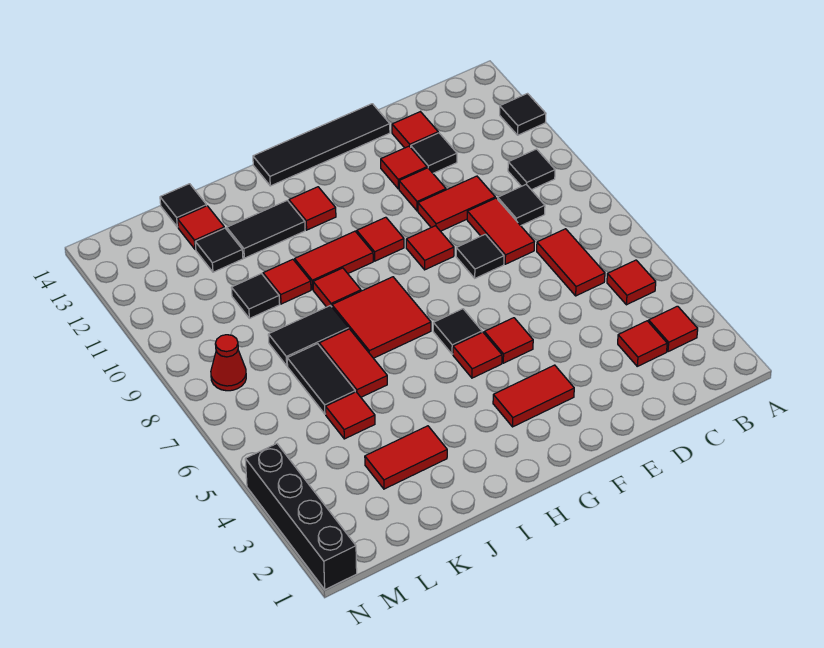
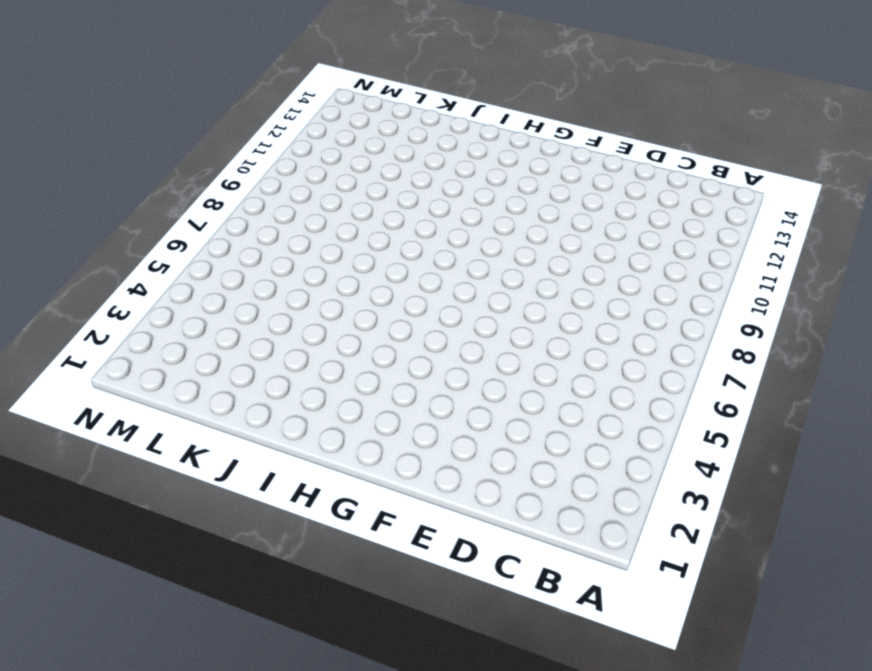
none -> black 1x1 tile [500,94,546,135]
none -> red 1x1 tile [649,306,698,352]
none -> red 1x1 tile [607,260,656,305]
none -> black 1x1 tile [508,149,555,190]

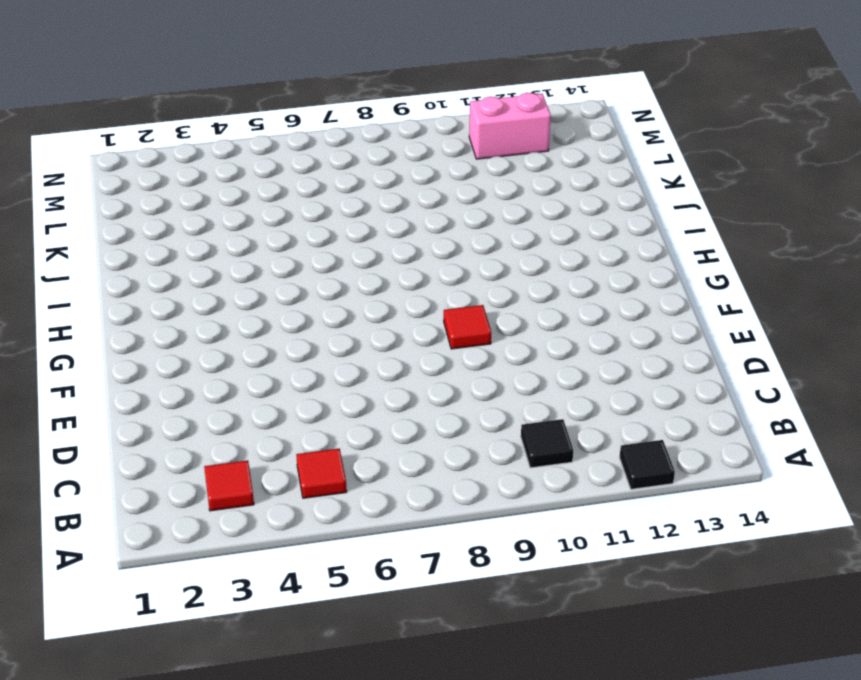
pink 1x2 brick [469,93,551,159] -> none
none -> red 1x1 tile [618,321,667,366]
none -> red 1x2 tile [537,229,605,296]
none -> black 1x1 tile [498,185,545,226]
none -> red 1x2 tile [467,198,534,264]

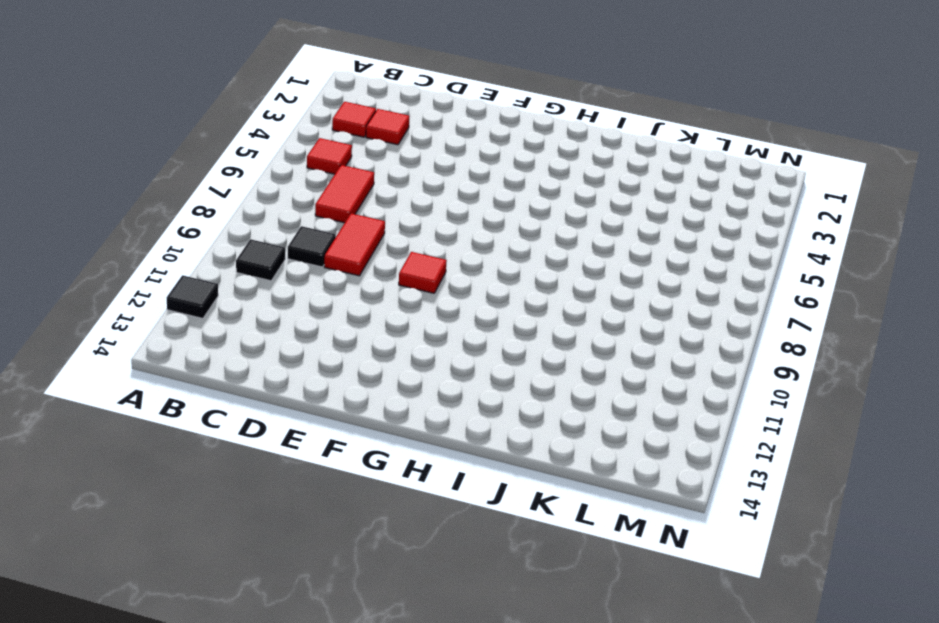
none -> red 1x2 tile [418,176,495,231]
none -> black 1x1 tile [411,133,457,173]
none -> red 1x1 tile [392,112,438,148]
none -> black 1x1 tile [456,234,504,278]

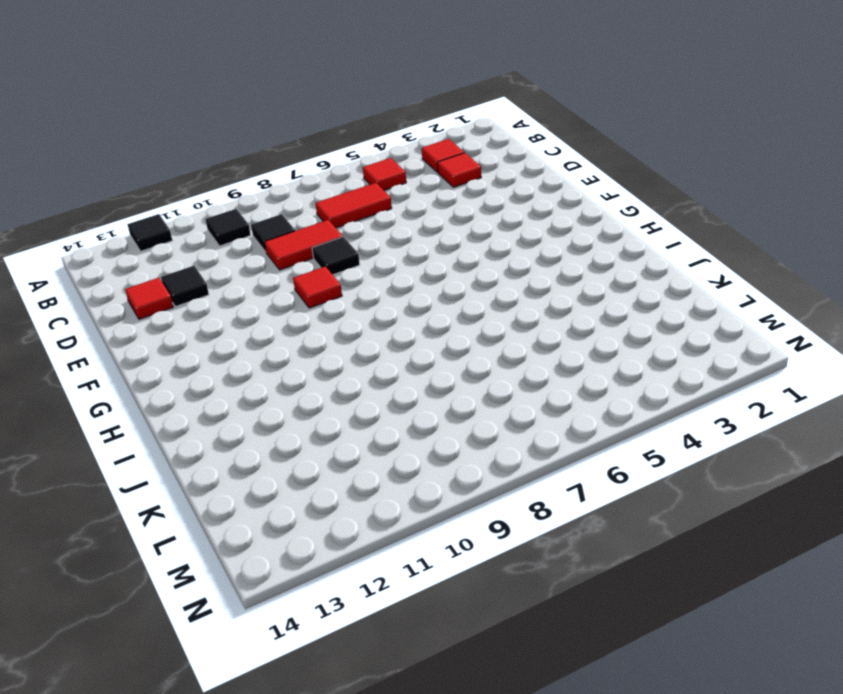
none -> red 1x2 tile [418,176,495,231]
none -> red 1x1 tile [399,168,446,211]
none -> red 1x1 tile [381,146,427,189]
none -> black 1x4 tile [253,104,390,186]

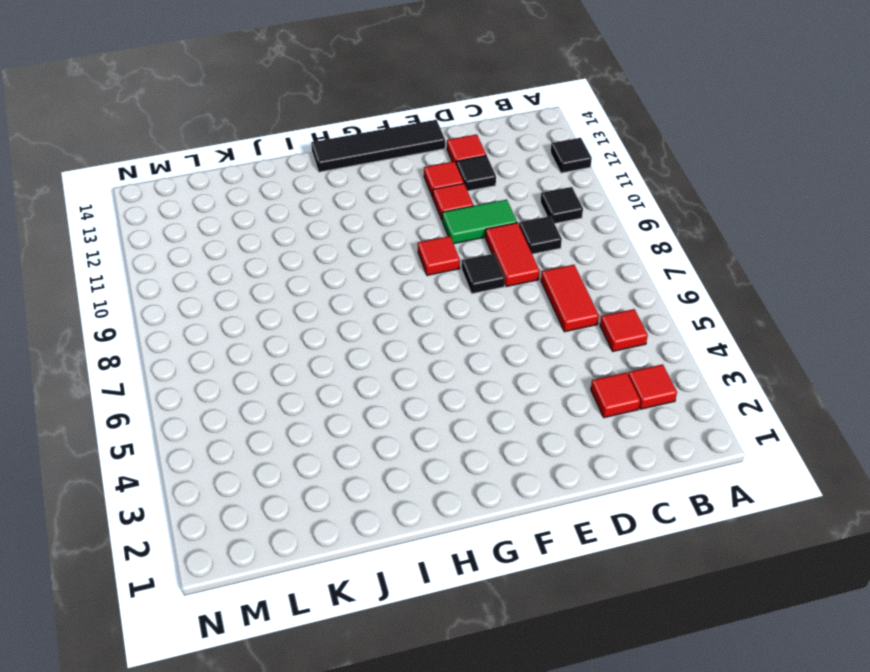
green 1x2 tile [442,200,517,244] -> red 1x2 tile [418,176,495,231]
none -> red 1x2 tile [493,365,574,427]
none -> red 1x1 tile [484,318,533,363]
none -> red 1x1 tile [453,332,502,378]
none -> black 1x1 tile [433,309,482,354]

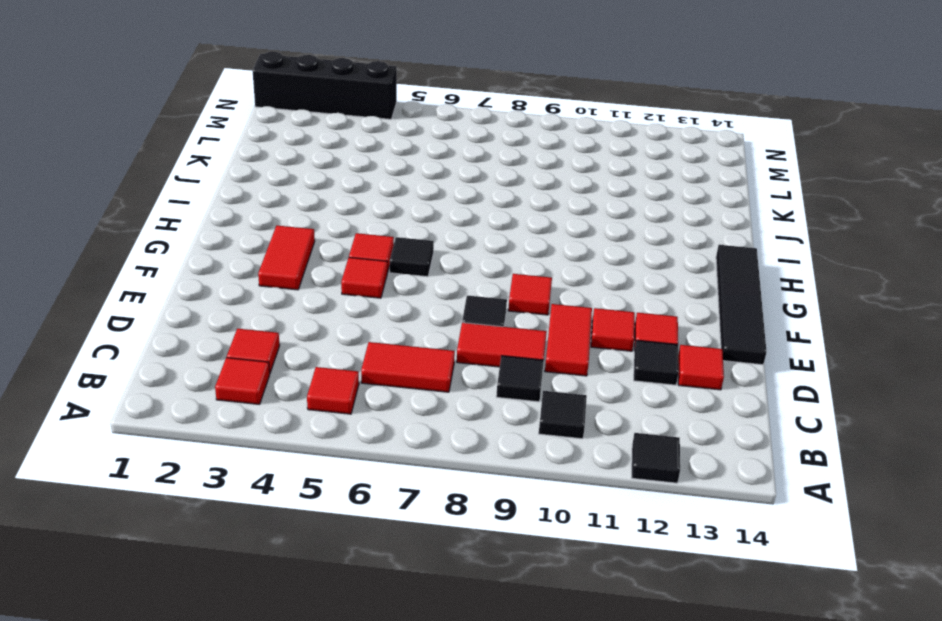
none -> red 1x1 tile [357,217,404,261]
none -> red 2x2 tile [332,277,431,358]
none -> red 1x2 tile [295,231,373,289]
none -> red 1x1 tile [289,187,336,230]

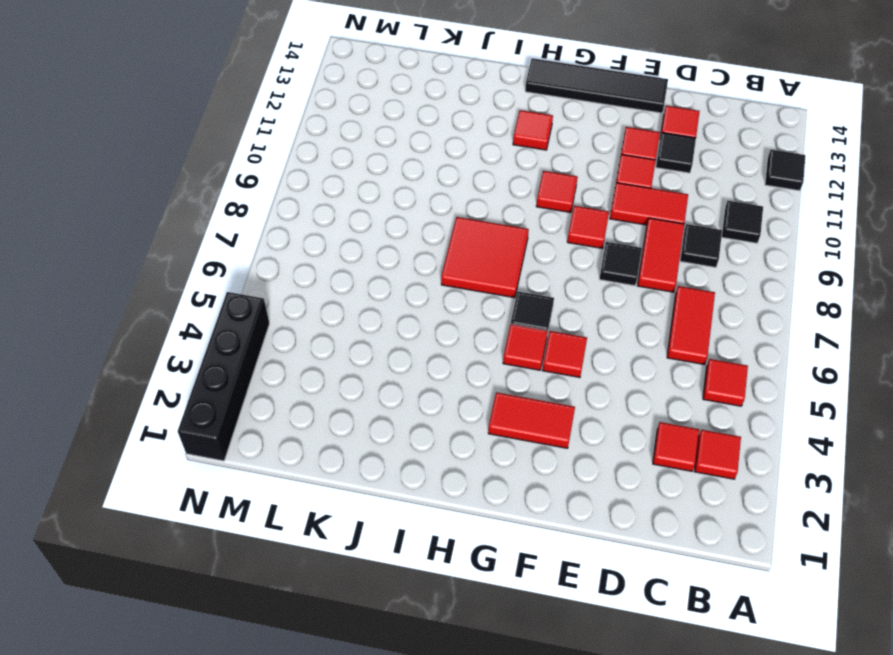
none -> red 1x2 tile [295,231,373,289]
none -> red 1x1 tile [313,268,361,307]
none -> black 1x2 tile [227,200,305,258]
none -> red 1x2 tile [365,426,447,489]

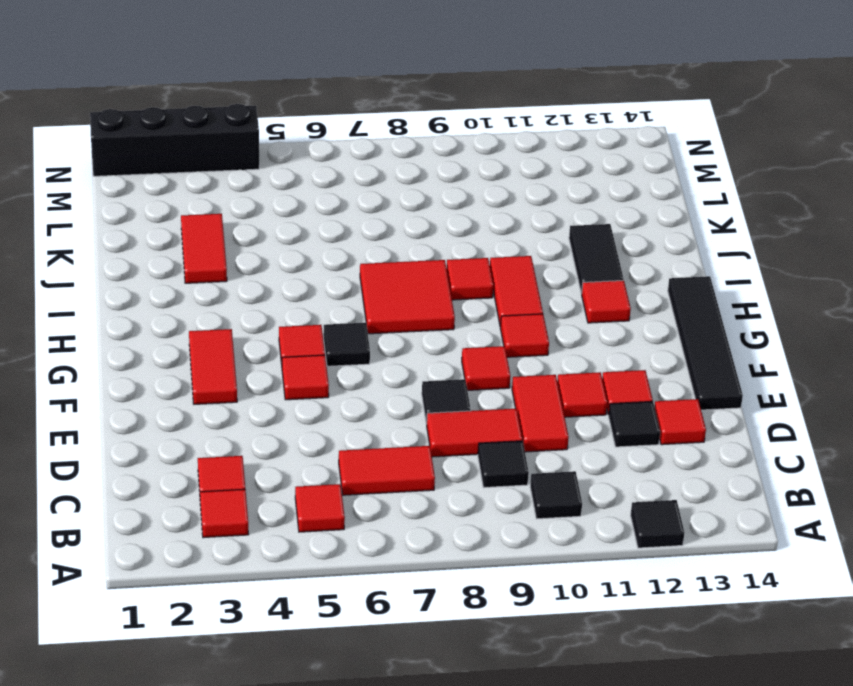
none -> red 1x2 tile [319,329,387,397]
none -> black 1x2 tile [268,306,349,366]
none -> red 1x1 tile [263,259,311,304]
none -> red 1x1 tile [326,392,375,439]

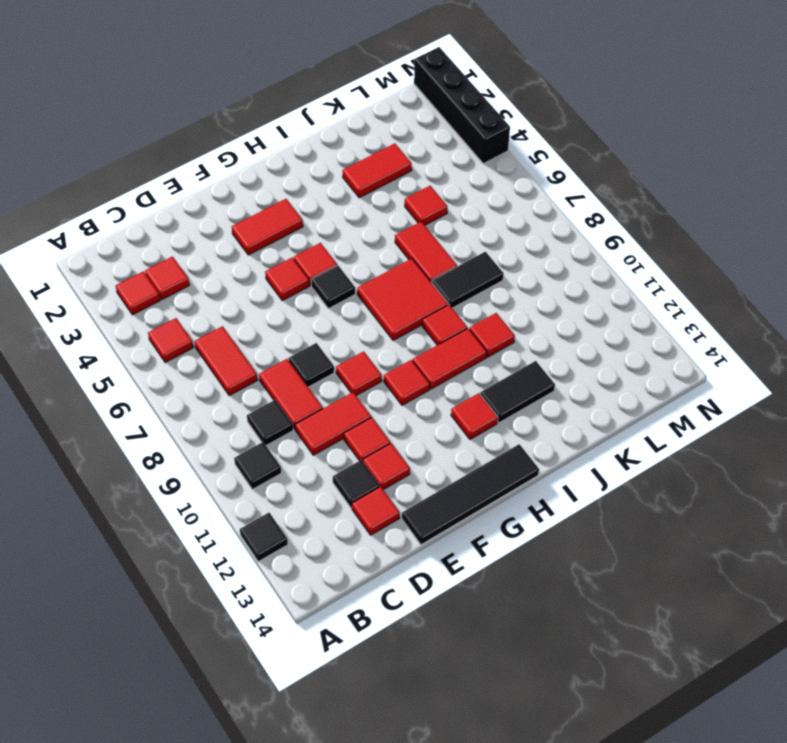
none -> black 1x2 tile [287,344,355,414]
none -> black 1x1 tile [231,274,280,318]
none -> black 1x1 tile [195,228,243,272]
none -> red 1x1 tile [178,206,224,250]

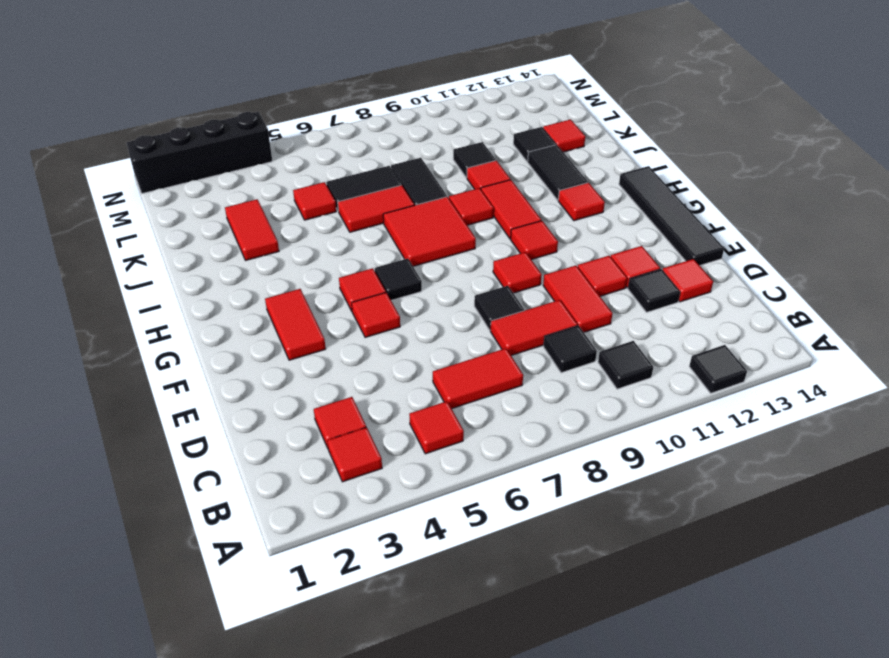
none -> black 1x1 tile [160,184,207,227]
none -> red 1x1 cone [211,335,246,391]

